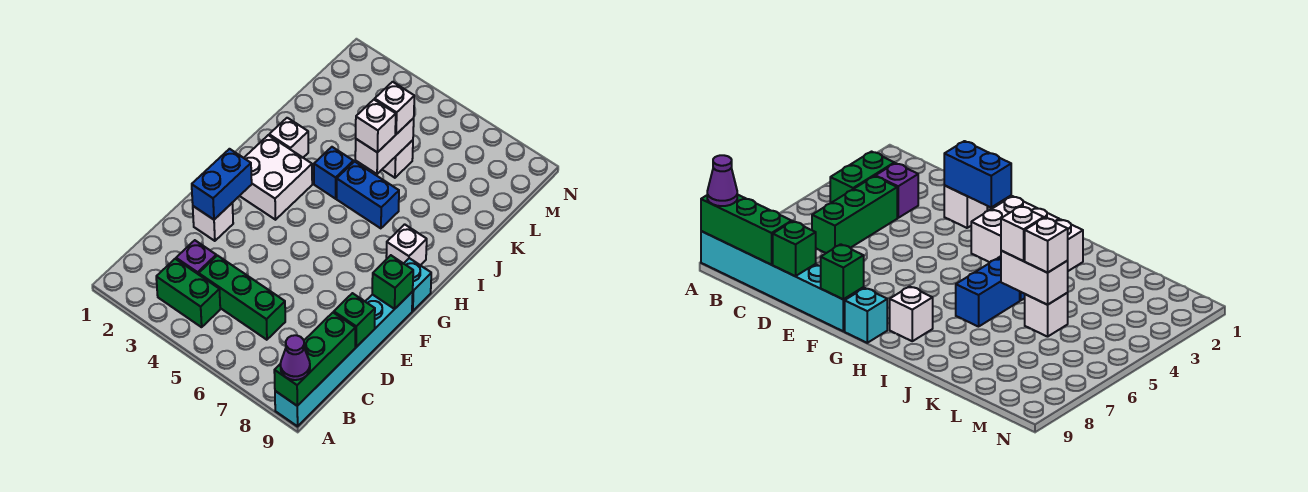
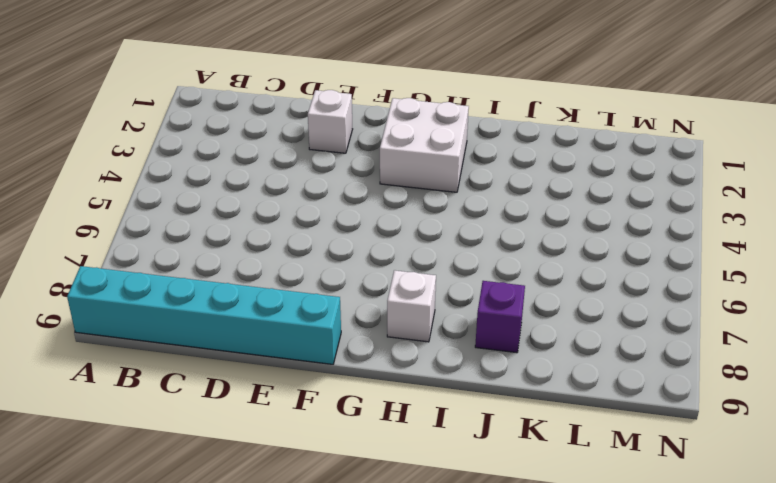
purple 1x1 brick [475,281,525,353] -> purple 1x1 brick moved to [176,240,216,274]
none -> green 1x2 brick [156,259,220,327]
none -> green 1x3 brick [199,256,285,340]
none -> cyan 1x1 brick [404,258,431,311]

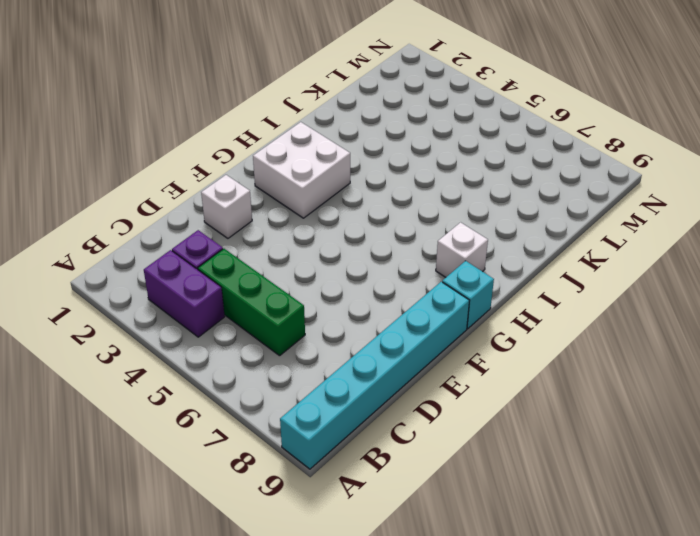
purple 1x2 brick [144,250,225,337] -> green 1x2 brick [156,259,220,327]
none -> white 1x1 brick [269,118,308,157]
none -> blue 1x1 brick [314,147,353,199]
none -> blue 1x2 brick [337,162,399,228]

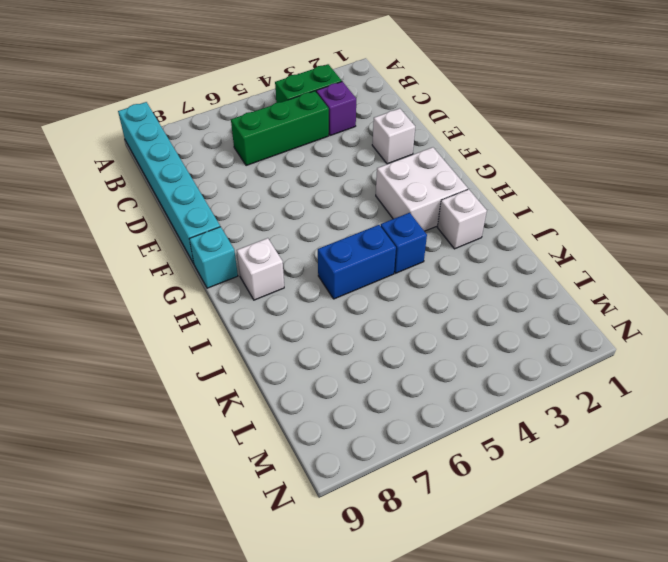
none -> white 1x1 brick [382,140,413,178]
none -> green 1x3 brick [274,313,355,406]
none -> green 1x1 brick [334,293,375,347]

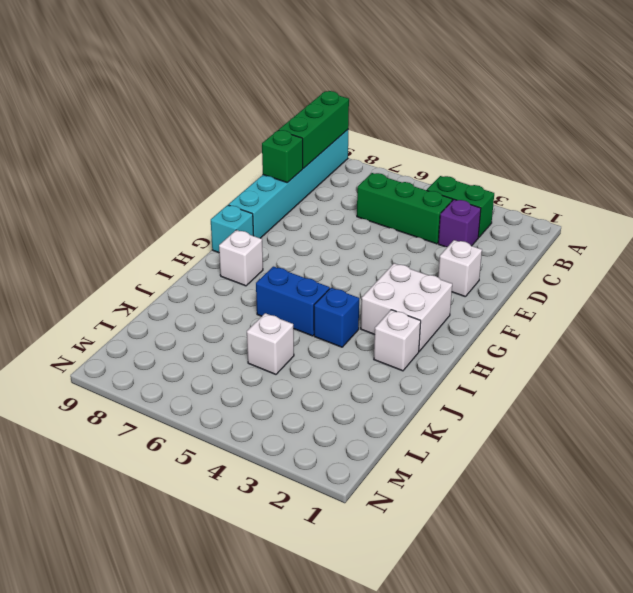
none -> blue 1x2 brick [192,149,252,220]
none -> green 1x1 brick [372,255,413,309]
none -> white 1x2 brick [355,118,414,174]

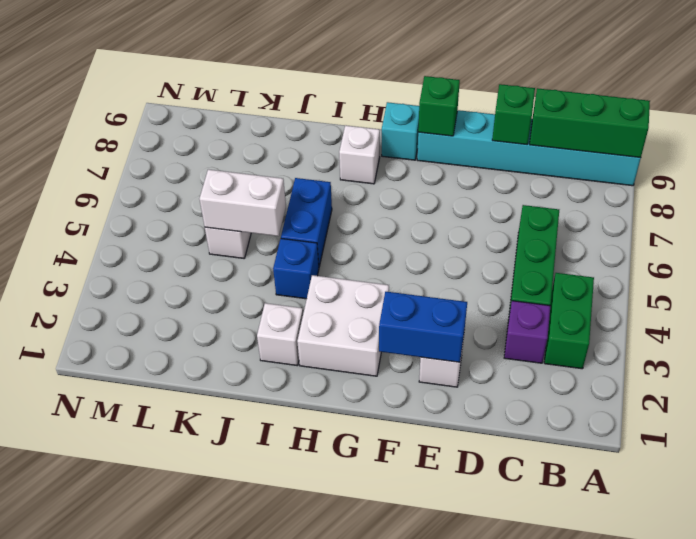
none -> purple 1x1 cone [280,335,310,380]
none -> white 1x1 brick [356,100,396,152]
none -> white 1x1 brick [375,82,414,134]

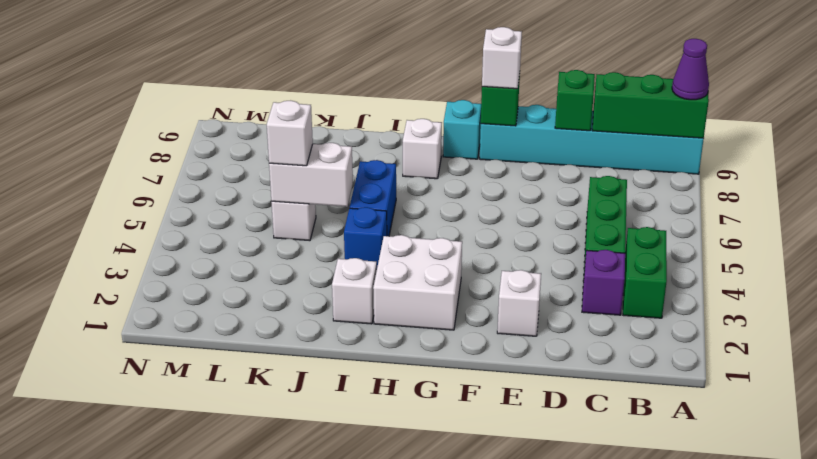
white 1x1 brick [482,27,522,89] -> white 1x1 brick moved to [356,100,396,152]
none -> blue 1x2 brick [192,149,252,220]

